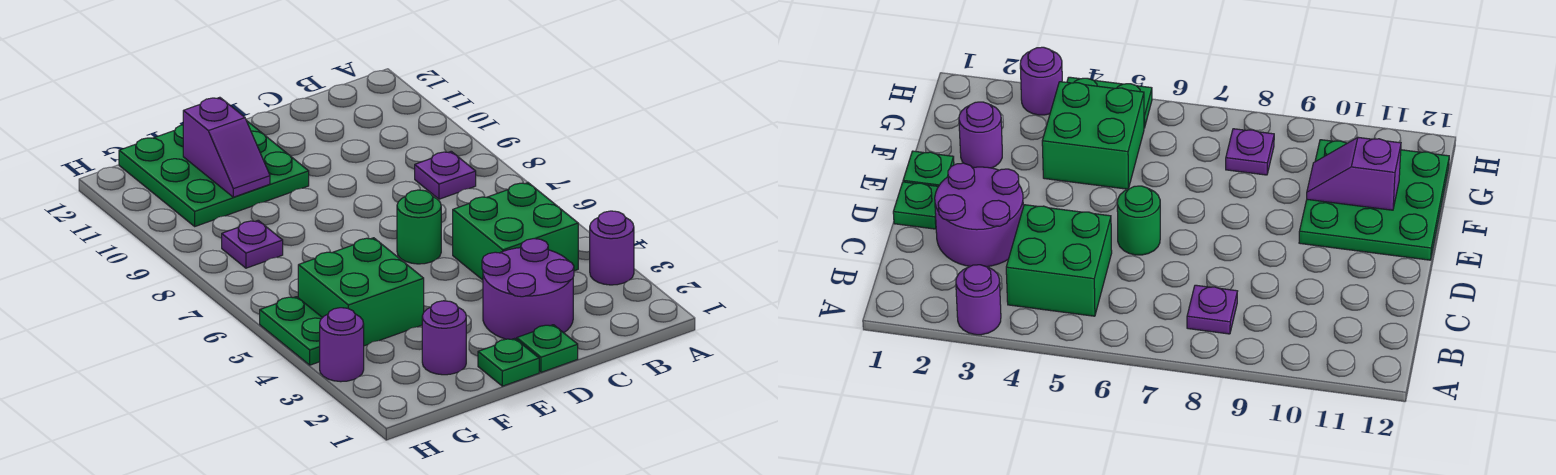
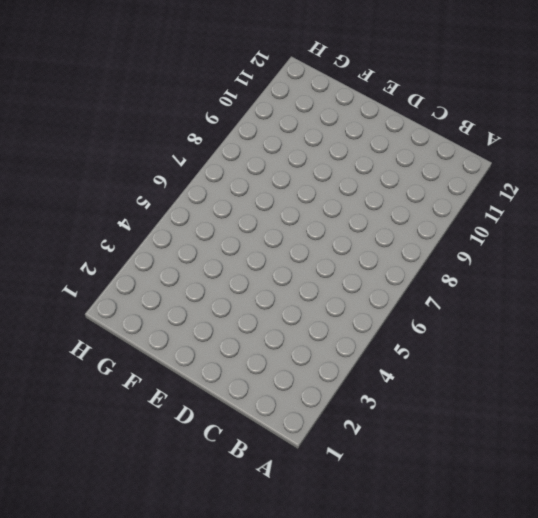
none -> purple 1x1 round brick [590,211,634,285]
none -> green 2x2 brick [453,183,578,280]
none -> purple 1x1 plate [415,151,476,199]

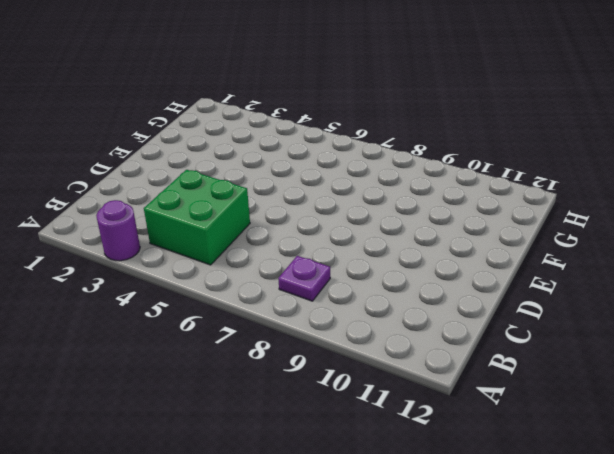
none -> purple 2x2 round brick [482,239,574,340]
none -> green 1x1 plate [517,325,578,372]
none -> green 1x1 round brick [397,190,441,264]

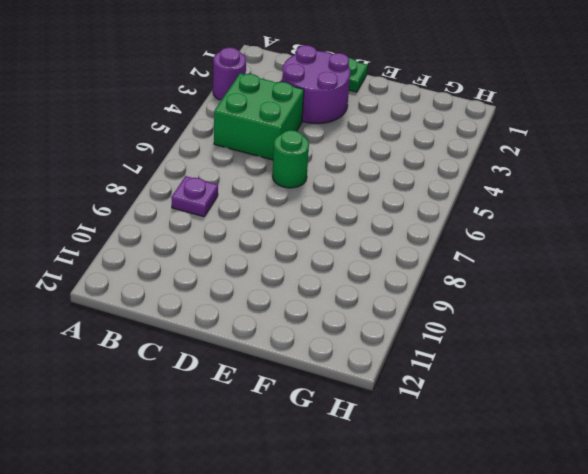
none -> green 1x1 plate [478,338,539,386]
none -> green 3x3 plate [119,120,309,226]
none -> purple 1x1 round brick [422,301,466,375]

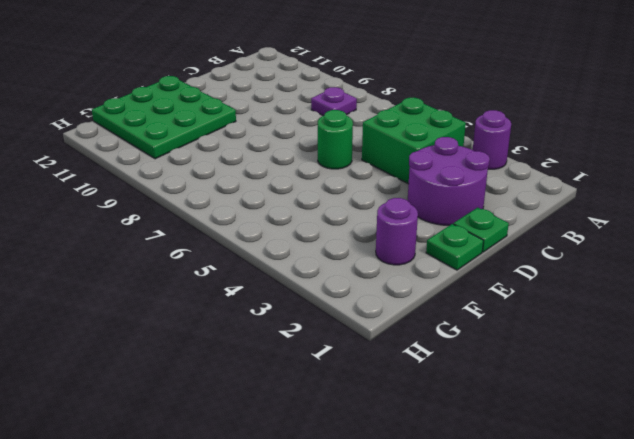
none -> green 2x2 brick [298,238,424,346]
none -> purple 1x1 plate [222,220,283,268]
none -> purple 1x1 round brick [320,308,364,382]

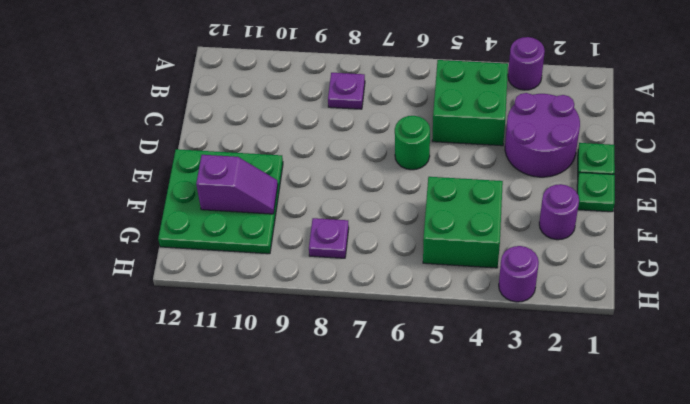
none -> green 1x2 plate [260,297,322,365]

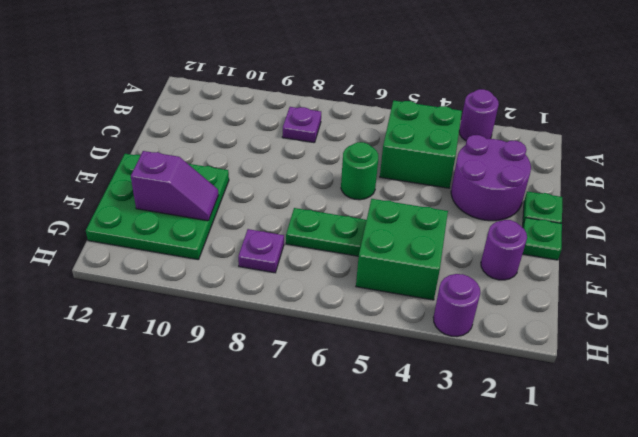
green 1x2 plate [286,208,366,256] -> green 1x2 plate moved to [260,297,322,365]

